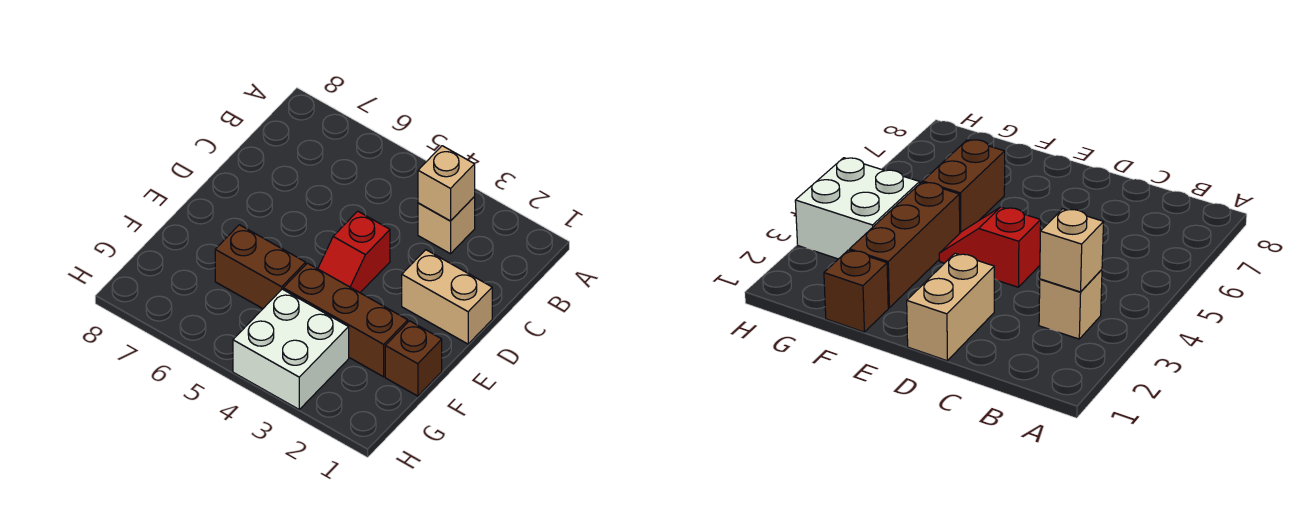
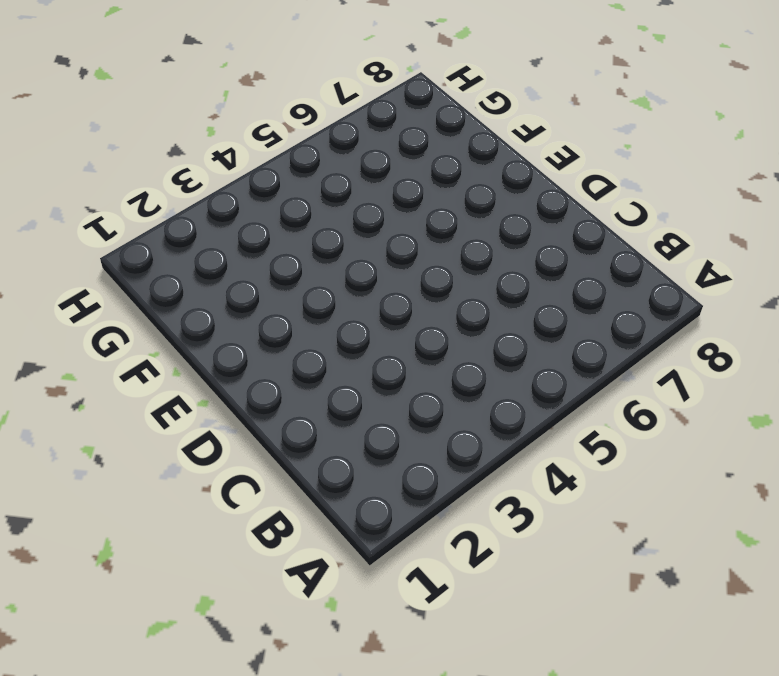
none -> tan 1x1 brick [418,197,475,254]
none -> tan 1x2 brick [402,250,492,344]

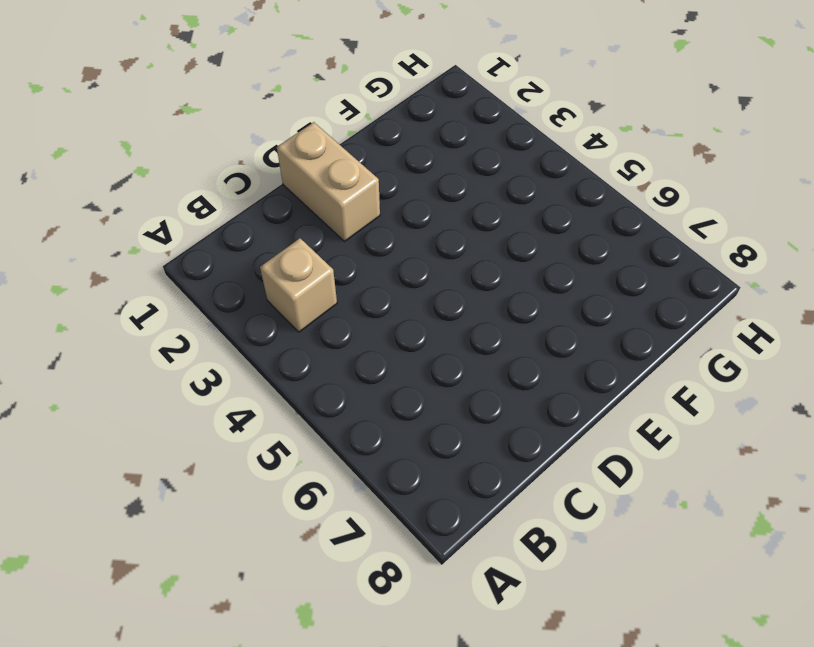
none -> red 1x2 slope [318,211,390,293]
none -> brown 1x1 brick [385,321,442,396]

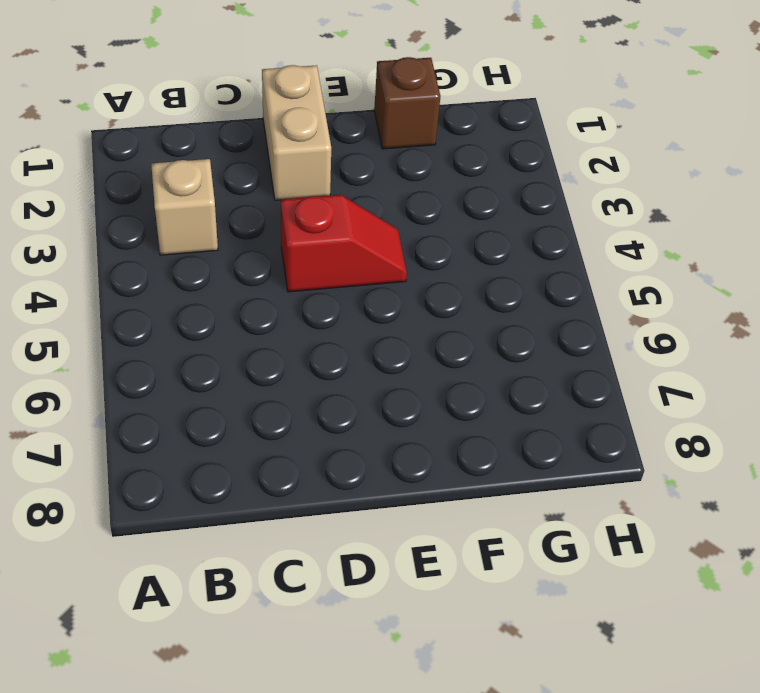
none -> brown 1x3 brick [283,263,408,377]
none -> brown 1x2 brick [215,225,306,309]

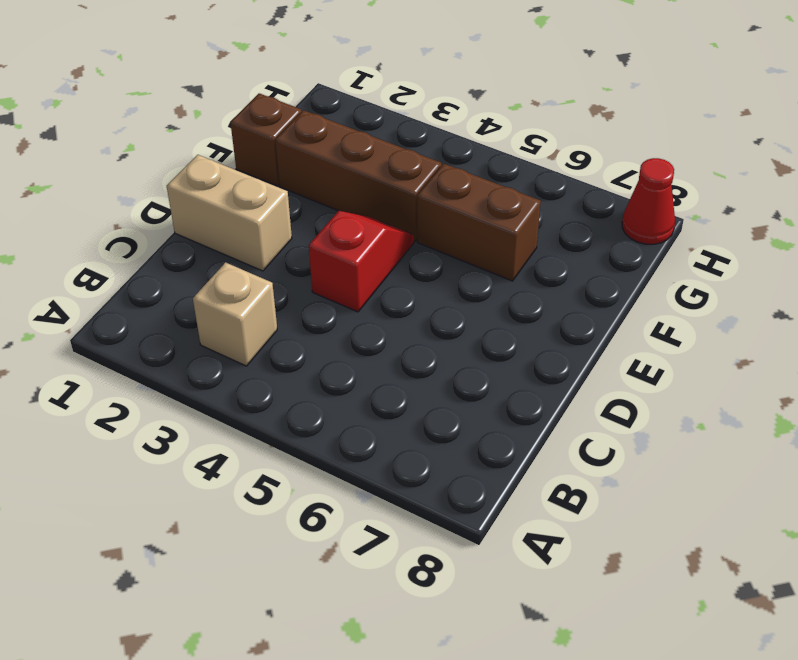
red 1x1 cone [622,158,675,244] -> none
none -> white 2x2 brick [233,289,349,409]
none -> tan 1x1 brick [418,146,475,221]

